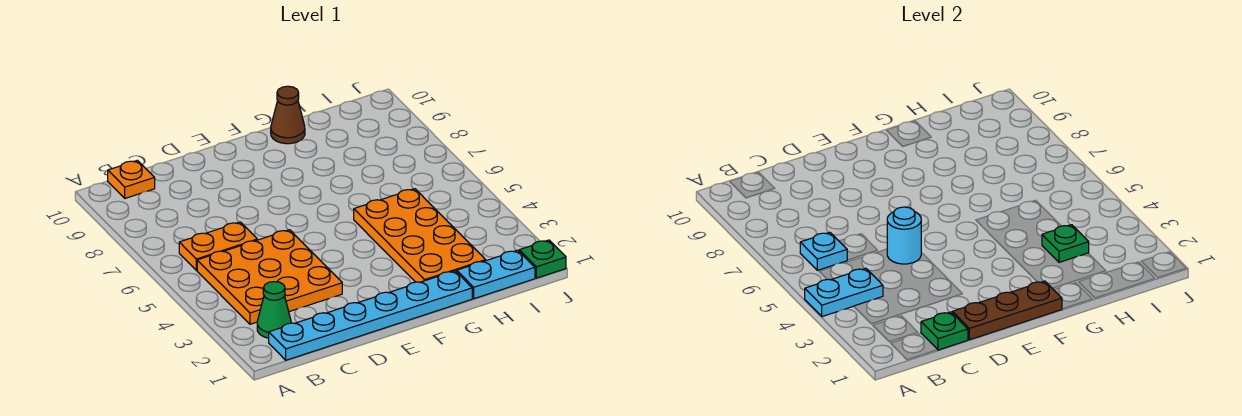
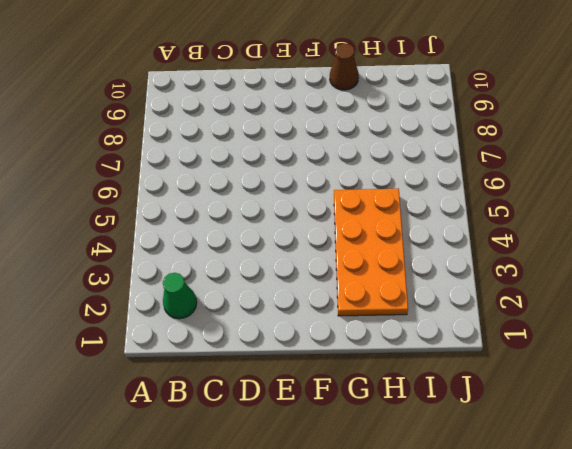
none -> cyan 1x6 plate [269,271,472,360]
none -> orange 3x3 plate [197,230,342,324]
none -> orange 1x2 plate [179,222,257,270]

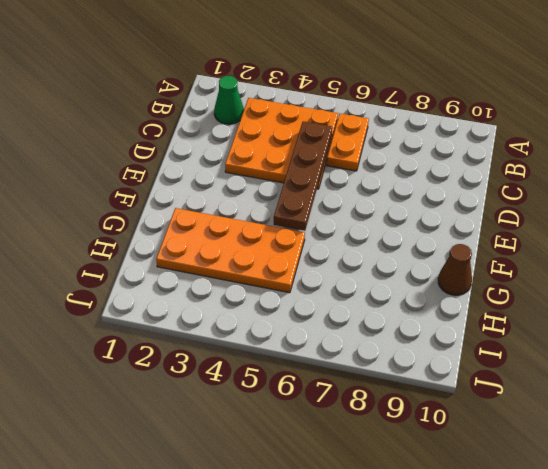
brown 1x4 plate [274,121,332,231] -> cyan 1x1 round brick [887,207,921,264]
none -> cyan 1x6 plate [269,271,472,360]
none -> orange 1x1 plate [108,160,155,198]
none -> cyan 1x2 plate [457,250,535,299]

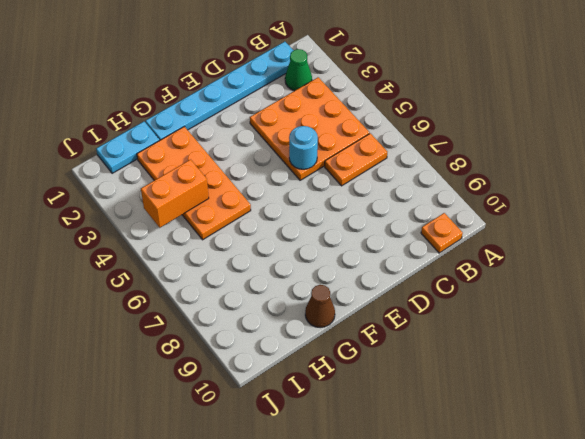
orange 1x2 brick [141,160,209,228] -> none
none -> green 1x1 plate [519,240,566,278]
none -> cyan 1x2 plate [805,268,883,317]
none -> cyan 1x1 plate [800,232,847,270]

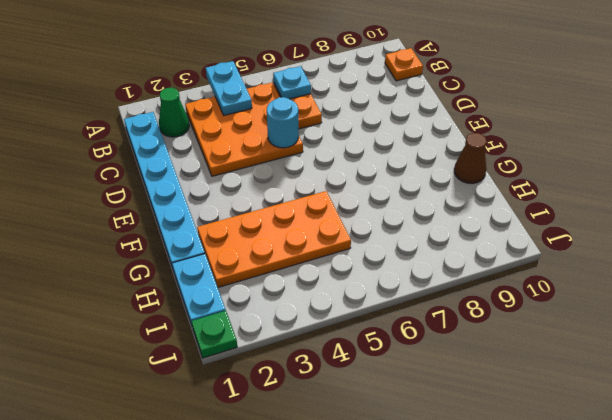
none -> green 1x1 plate [921,312,968,350]
none -> brown 1x3 plate [952,281,1062,340]
none -> green 1x1 plate [1042,225,1089,262]

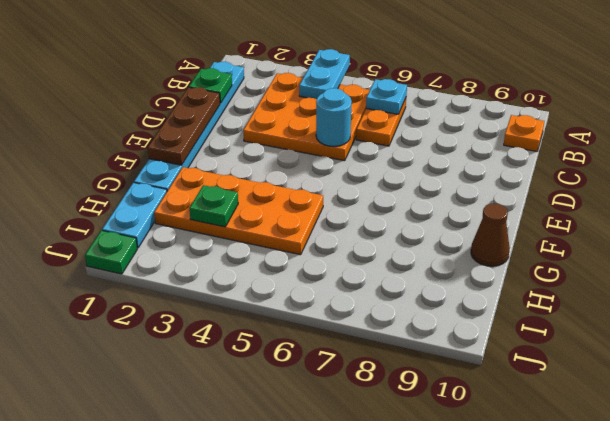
none -> green 1x1 cone [257,282,291,338]

